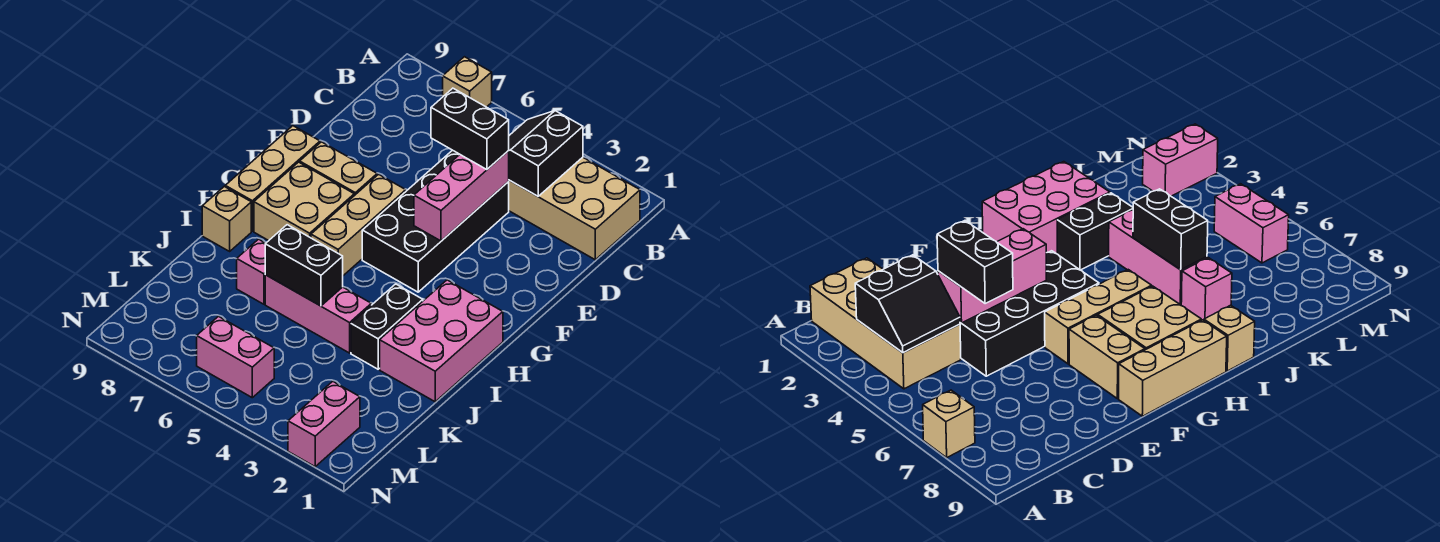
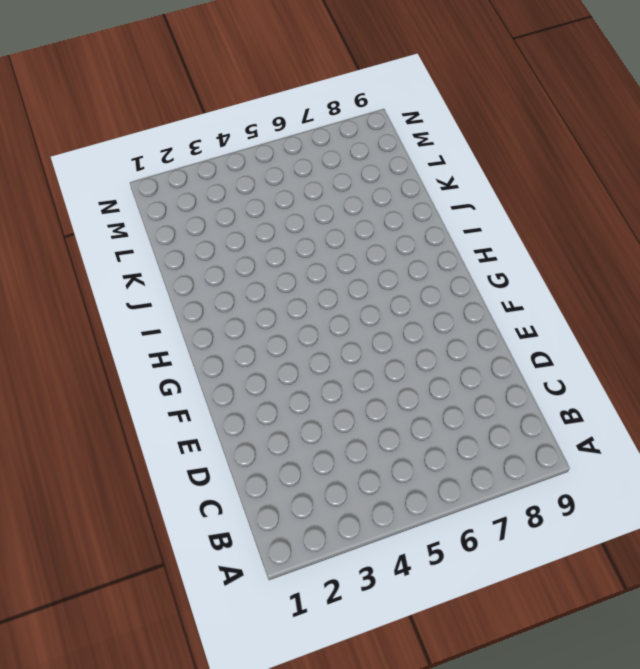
none -> tan 1x1 brick [443,57,492,107]
none -> tan 2x4 brick [508,157,640,260]
none -> black 2x4 brick [362,150,509,292]

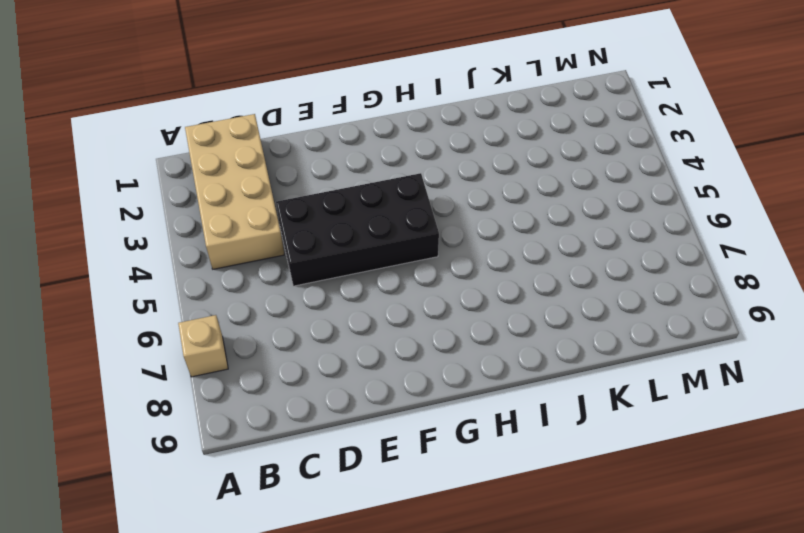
none -> tan 1x3 brick [311,174,406,276]
none -> tan 1x2 brick [300,142,377,196]
none -> tan 1x3 brick [225,126,320,231]

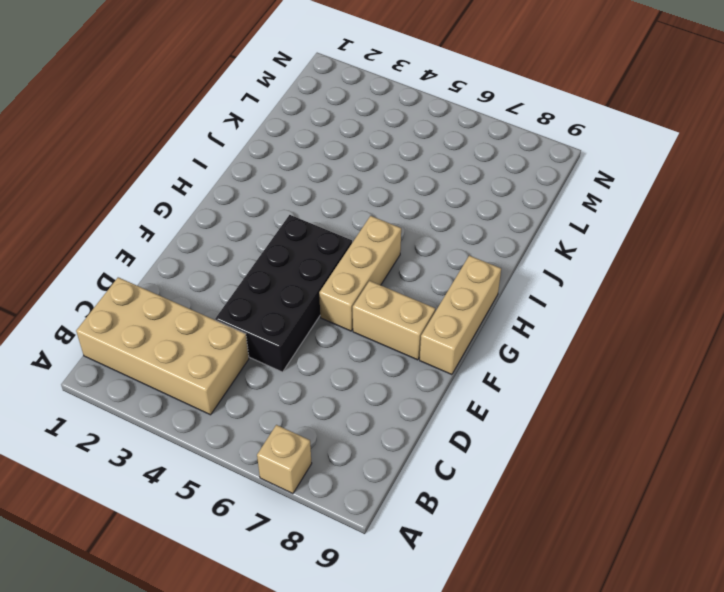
none -> tan 2x2 brick [254,162,354,241]
none -> pink 2x3 brick [380,280,503,402]
none -> black 1x2 brick [351,284,423,369]

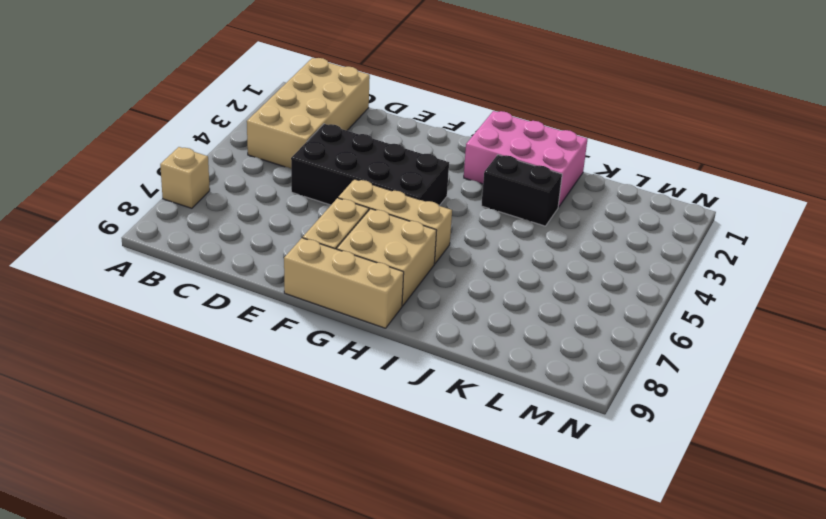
none -> tan 1x1 brick [202,187,251,251]
none -> pink 1x3 brick [265,275,371,353]
none -> pink 1x1 brick [237,239,266,304]

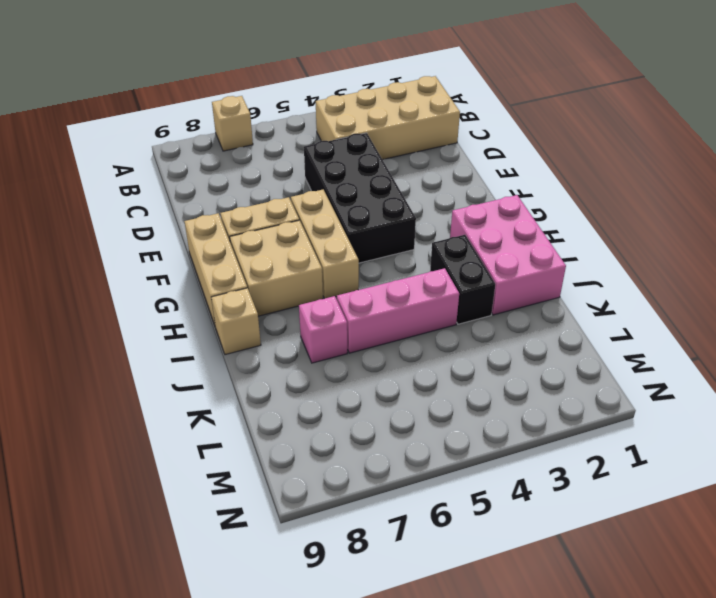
none -> pink 1x2 brick [288,381,360,467]
none -> pink 1x2 brick [197,316,274,398]
none -> black 2x2 slope [509,111,583,196]

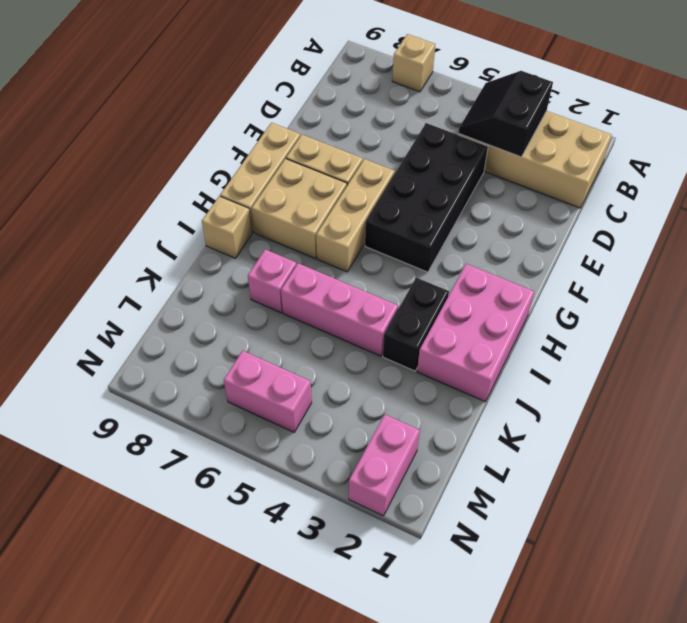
none -> pink 1x3 brick [414,151,509,241]
none -> black 1x2 brick [265,225,343,306]
none -> black 1x2 brick [431,88,509,170]

